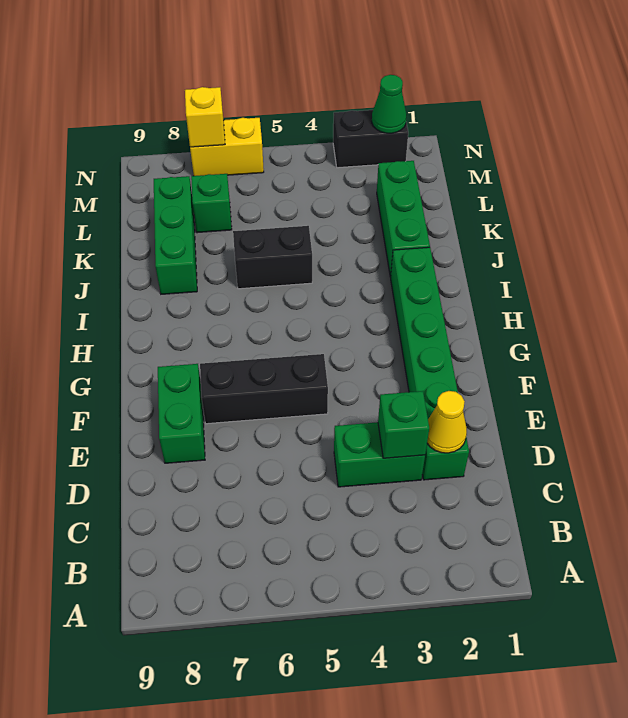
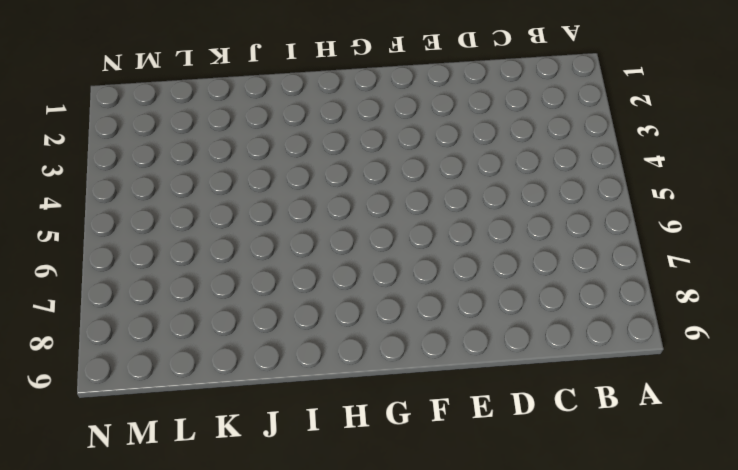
none -> green 1x6 brick [391,247,469,480]
none -> green 1x2 brick [334,422,425,487]
none -> green 1x2 brick [158,364,205,463]

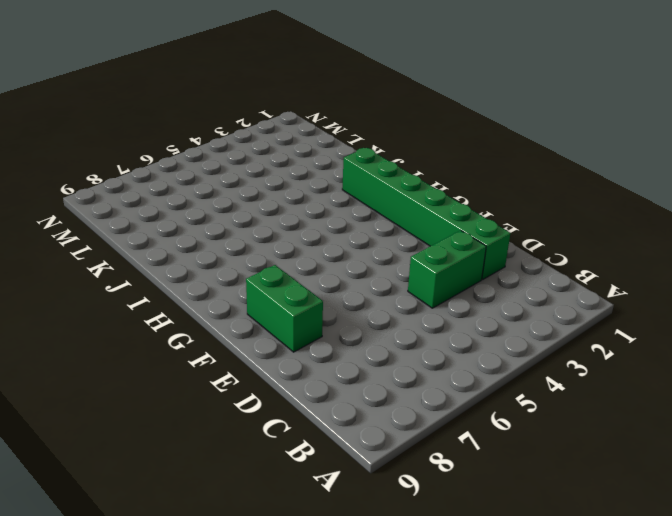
none -> black 1x3 brick [200,354,328,424]
none -> green 1x3 brick [377,161,430,277]
none -> black 1x2 brick [233,226,312,289]

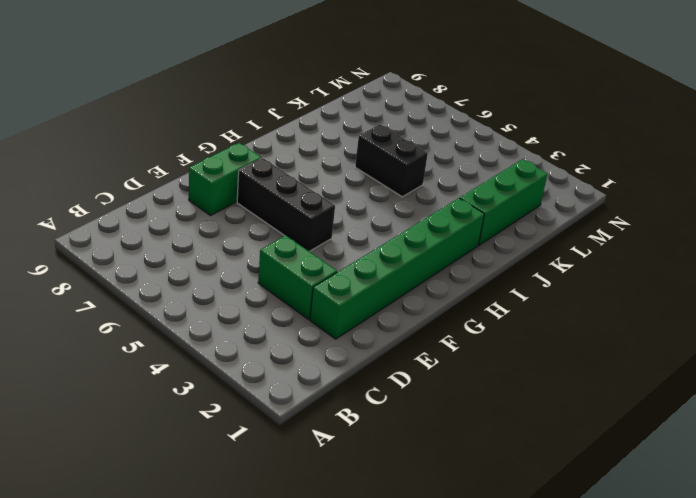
none -> green 1x3 brick [154,176,197,294]
none -> green 1x1 brick [191,174,232,233]
none -> black 1x2 brick [333,110,408,168]

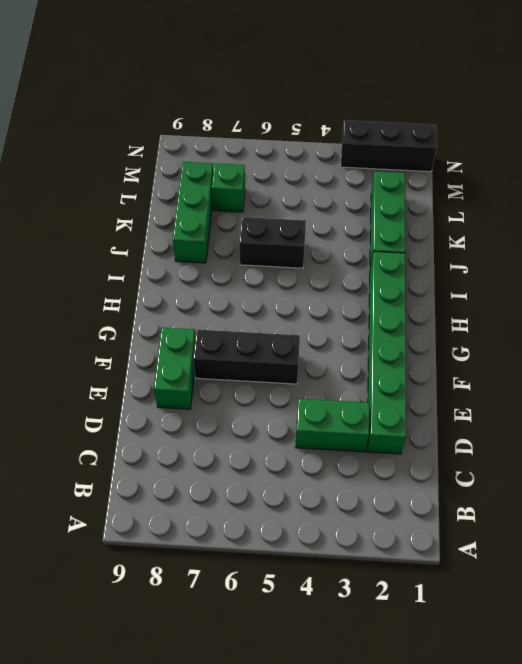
black 1x3 brick [341,120,437,172] -> black 1x2 brick [333,110,408,168]
none -> yellow 1x2 brick [190,118,264,176]
none -> yellow 1x1 cone [427,391,467,453]
none -> green 1x1 brick [378,391,429,458]

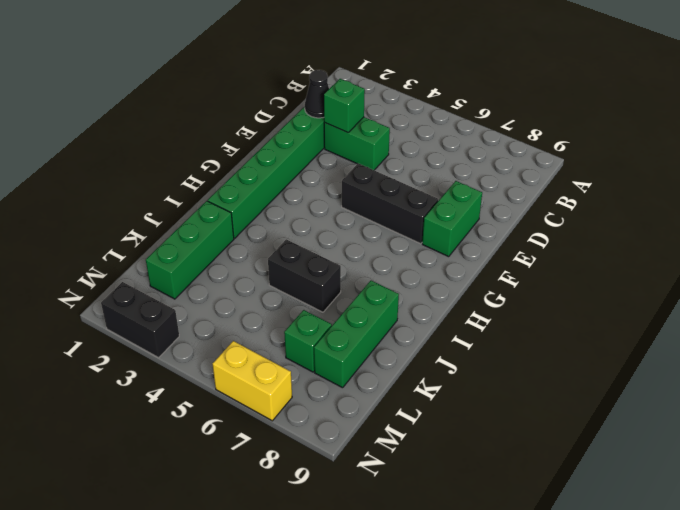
black 1x1 cone [305,70,329,118] -> yellow 1x1 cone [427,391,467,453]
none -> green 1x1 cone [372,75,407,133]
none -> yellow 1x1 brick [185,87,225,147]

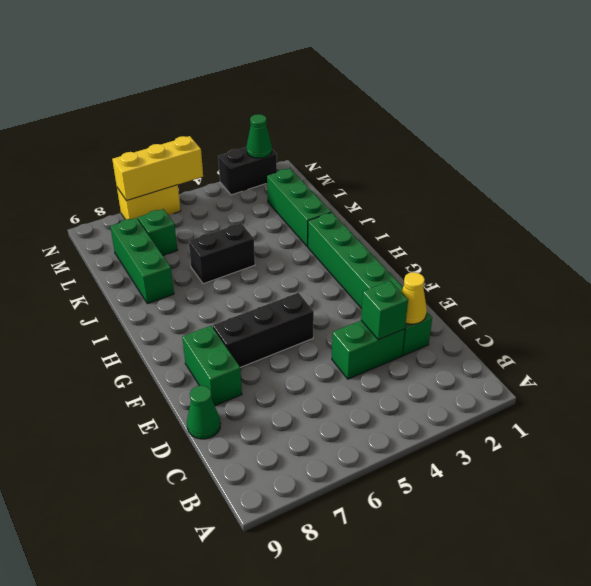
green 1x1 cone [187,385,221,439] -> none
yellow 1x3 brick [112,136,203,201] -> yellow 1x1 brick [185,87,225,147]

